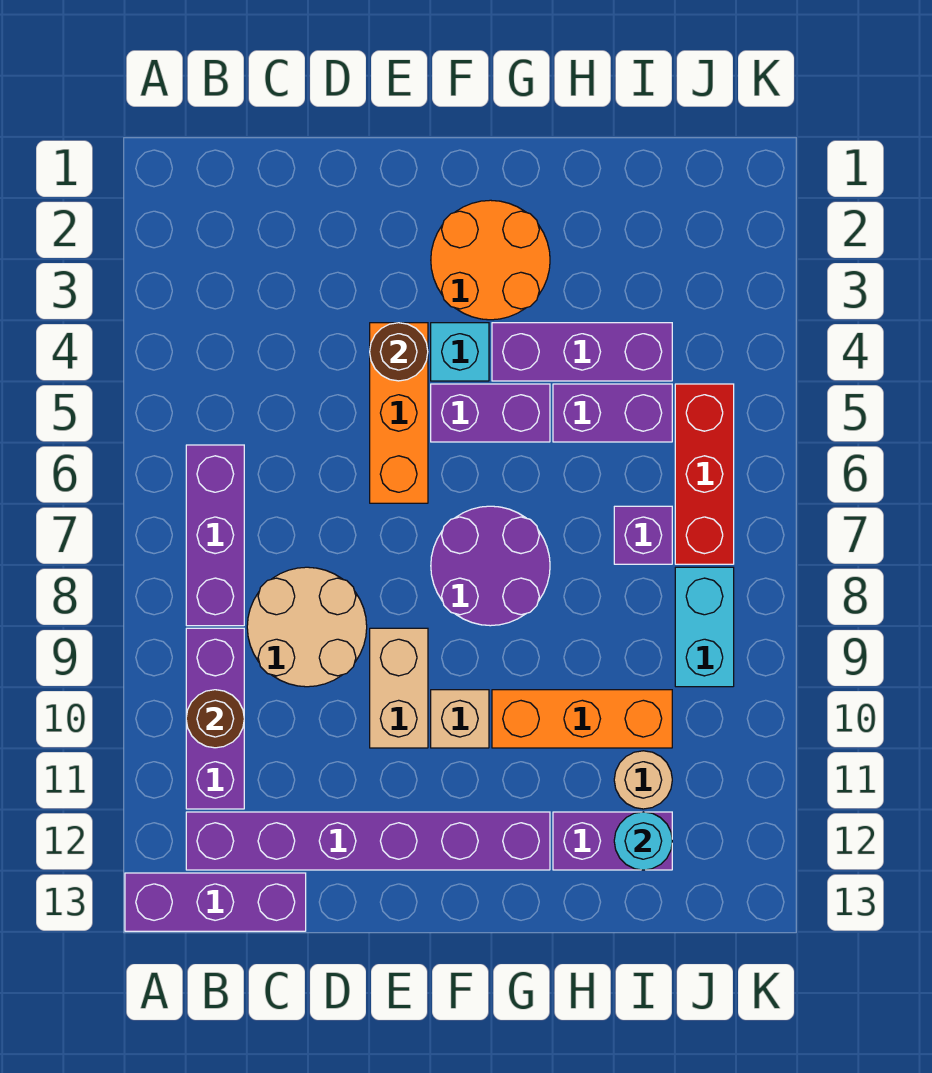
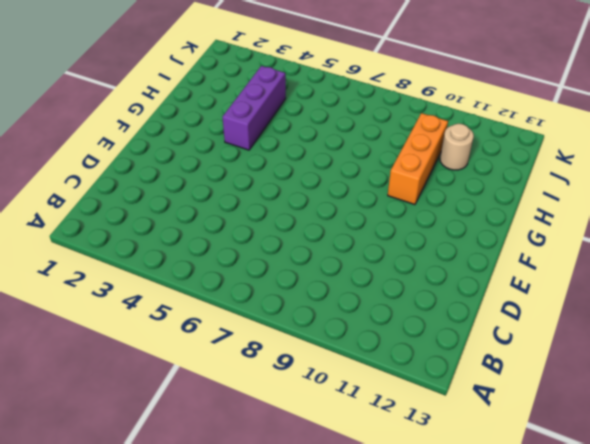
none -> purple 1x3 brick [125,873,306,931]
none -> purple 1x3 brick [186,445,244,626]
none -> purple 1x3 brick [186,628,244,809]

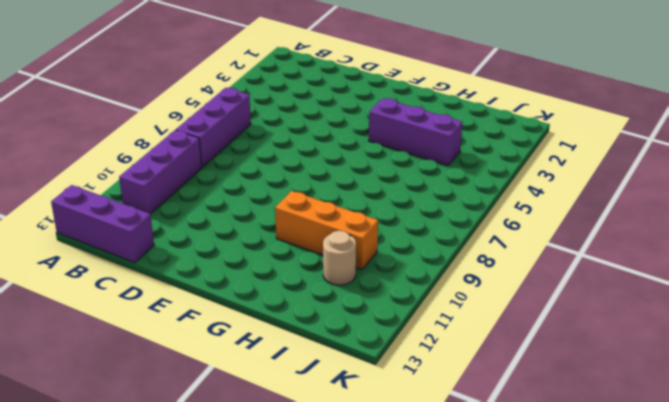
none -> purple 1x6 brick [186,812,550,870]
none -> tan 2x2 round brick [247,567,367,687]
none -> orange 1x3 brick [370,323,428,503]

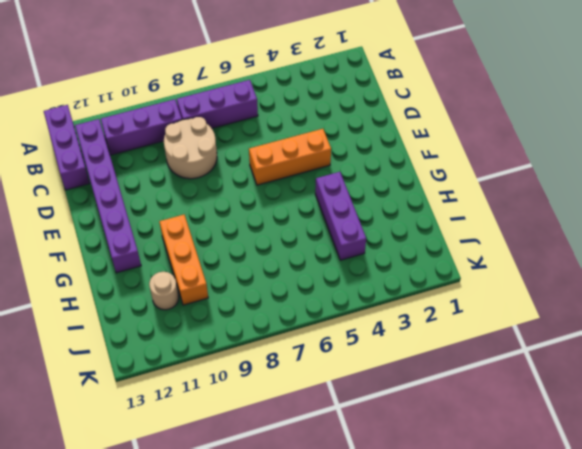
none -> tan 1x2 brick [370,628,428,748]
none -> orange 2x2 round brick [431,200,550,320]
none -> cyan 1x1 brick [431,323,489,381]

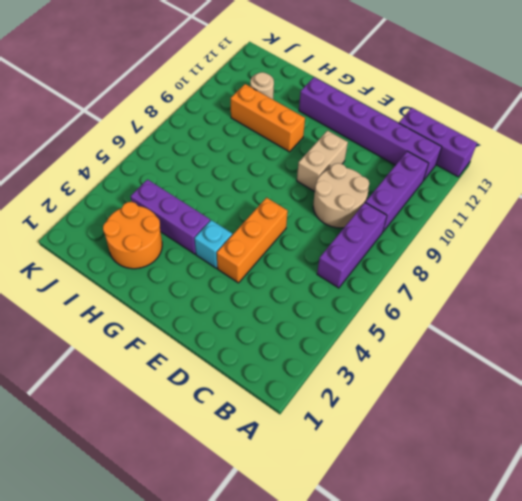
orange 2x2 round brick [103,202,162,269] -> orange 2x2 round brick moved to [431,200,550,320]
none -> purple 1x2 brick [431,384,550,442]
none -> purple 2x2 round brick [431,506,550,626]
none -> tan 1x1 brick [431,690,489,748]

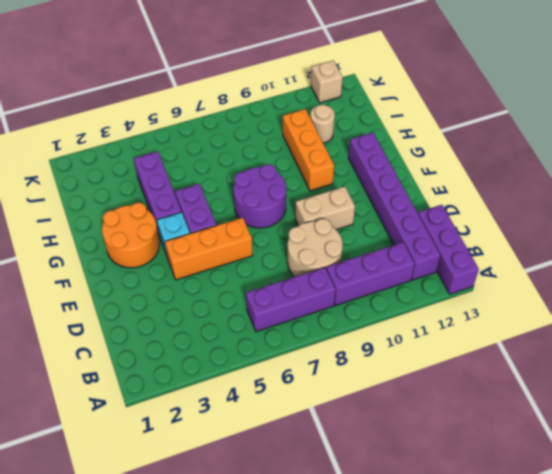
tan 1x1 brick [311,61,343,103] -> tan 1x1 brick moved to [431,690,489,748]
none -> purple 1x2 brick [553,384,672,442]
none -> purple 1x2 brick [553,812,672,870]
none -> purple 1x1 brick [614,506,672,564]

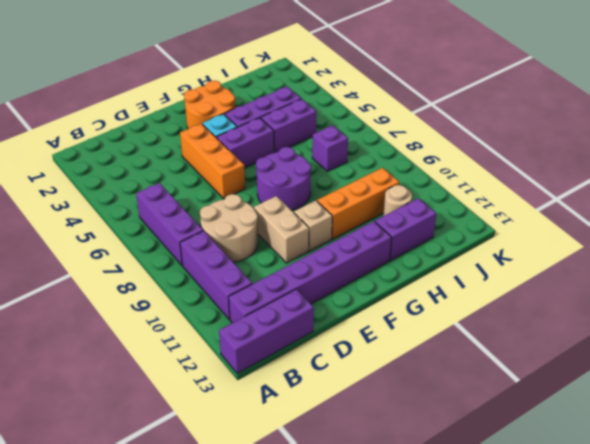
none -> red 1x3 brick [675,384,734,564]
none -> cyan 1x2 brick [675,567,734,687]
none -> brown 1x1 round brick [186,690,244,748]

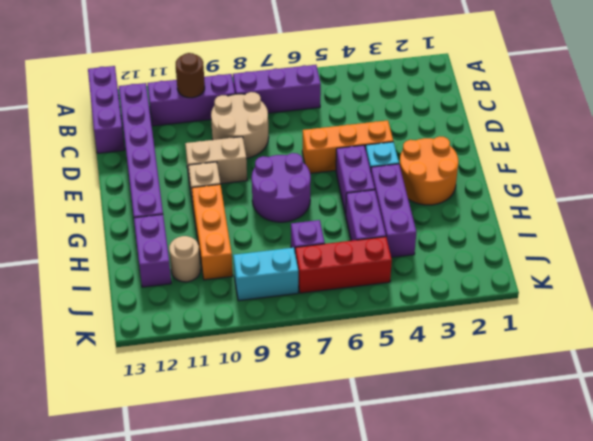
none -> brown 1x1 round brick [370,323,428,381]
none -> cyan 1x1 round brick [614,812,672,870]

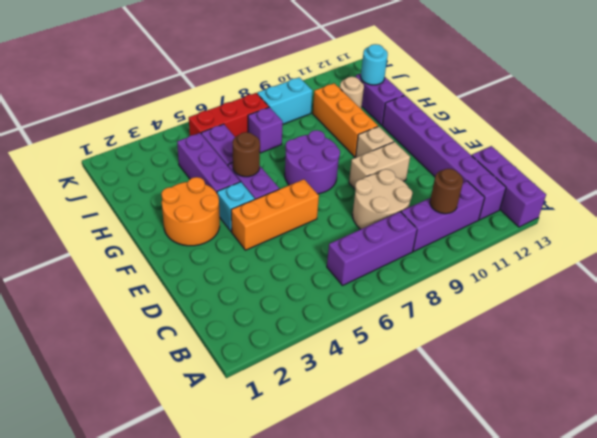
brown 1x1 round brick [233,132,260,177] -> brown 1x1 round brick moved to [370,323,428,381]

